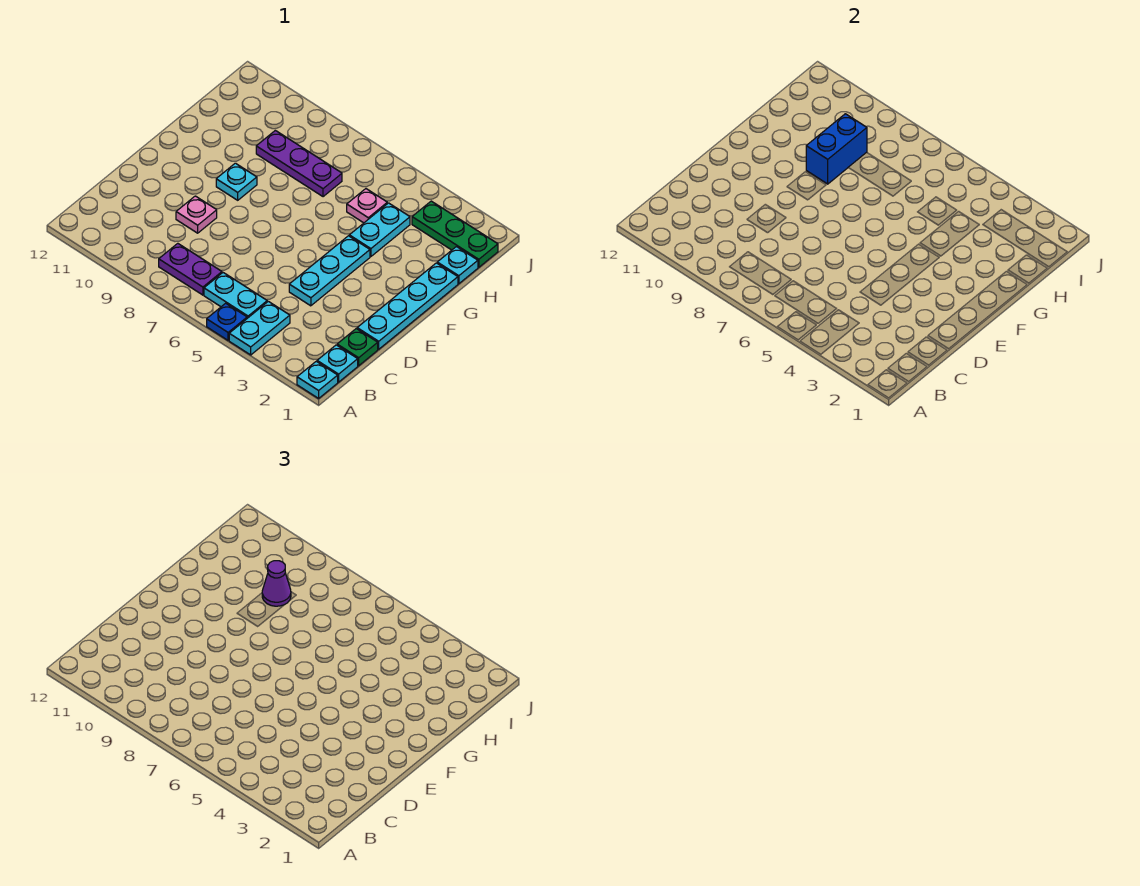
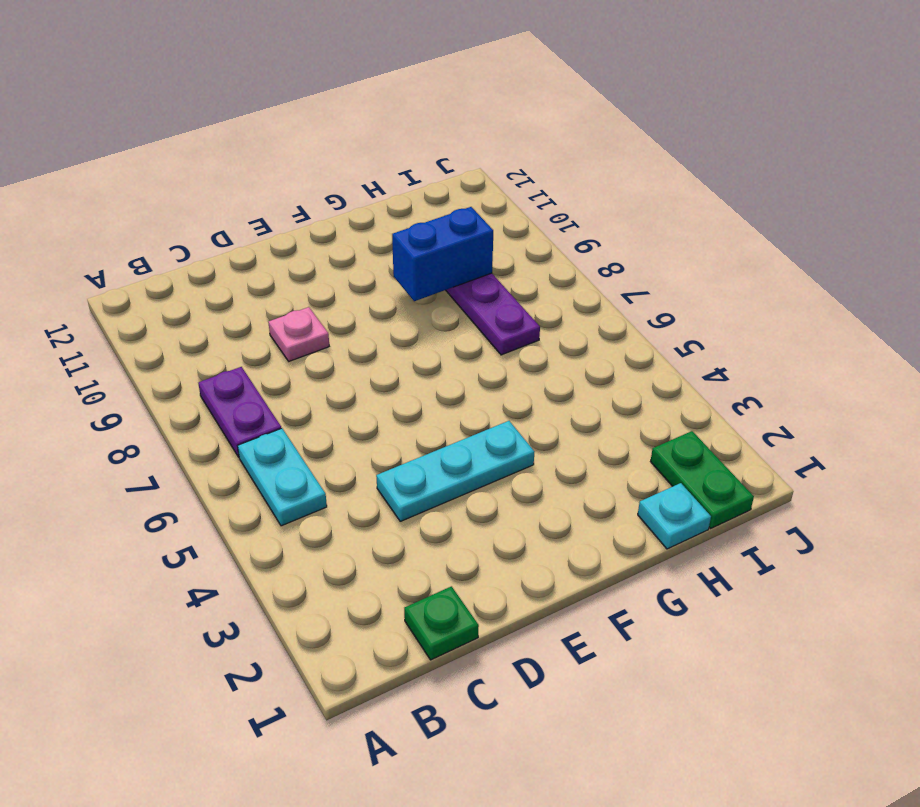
green 1x2 plate [651,431,754,528] -> green 1x3 plate [412,201,498,267]
none -> cyan 1x1 plate [297,361,338,398]
none -> cyan 1x2 plate [229,301,290,355]
none -> blue 1x1 plate [207,303,247,340]

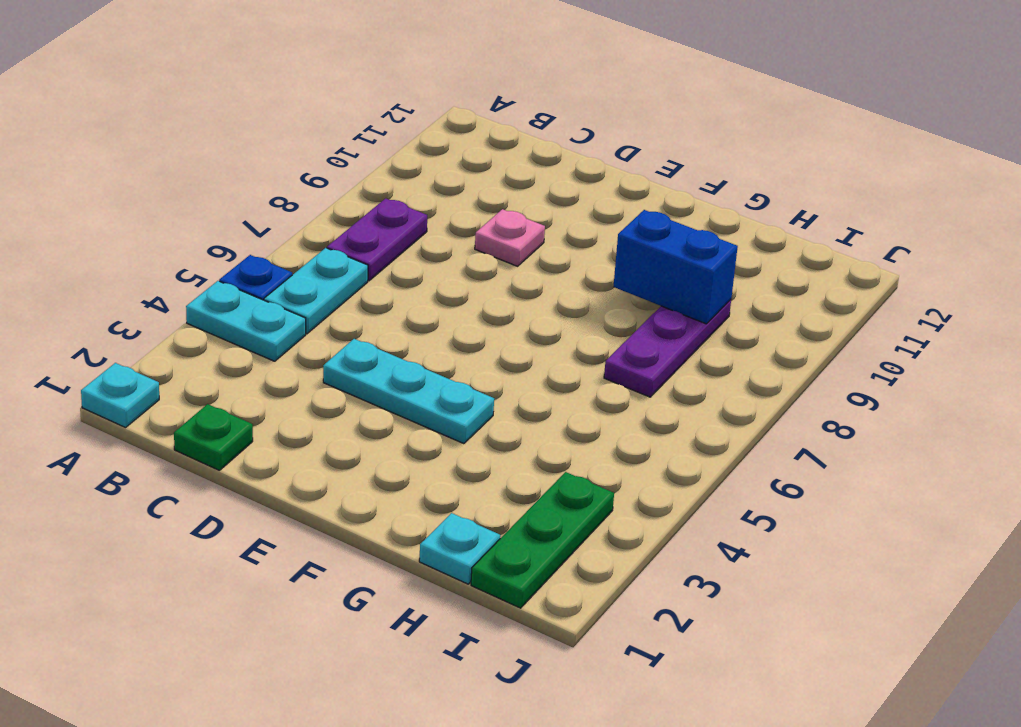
none -> cyan 1x1 plate [317,345,358,382]
none -> cyan 1x4 plate [357,263,458,349]
none -> cyan 1x1 plate [216,163,257,200]

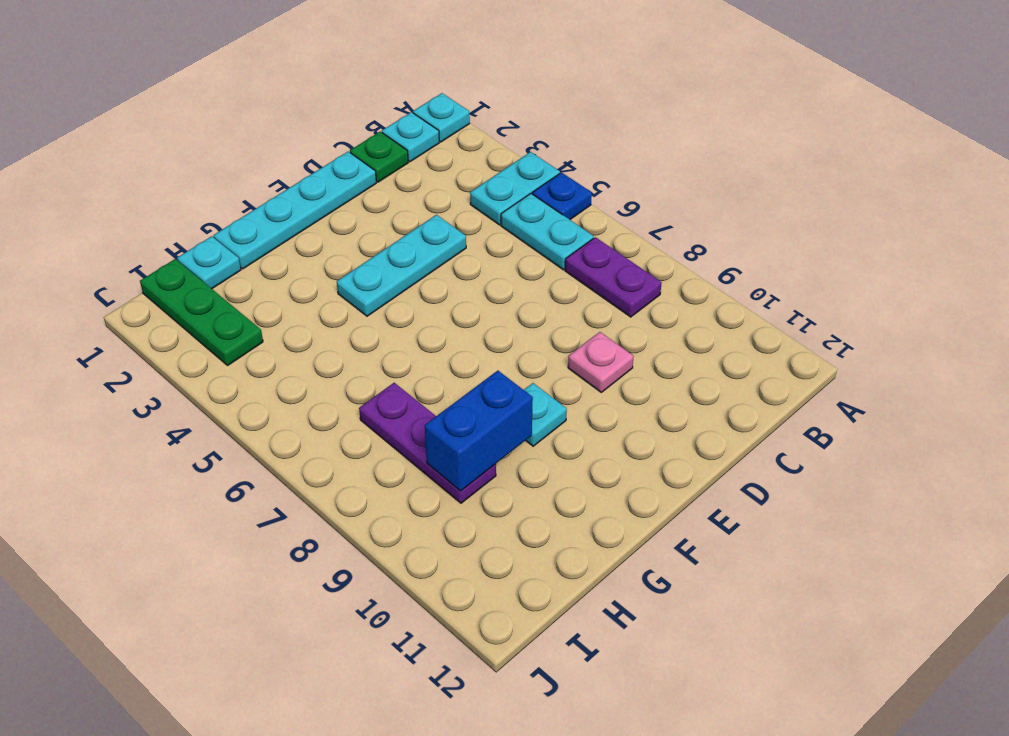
none -> cyan 1x2 plate [349,203,410,257]
none -> pink 1x1 plate [347,189,387,223]
none -> purple 1x1 cone [262,561,291,606]

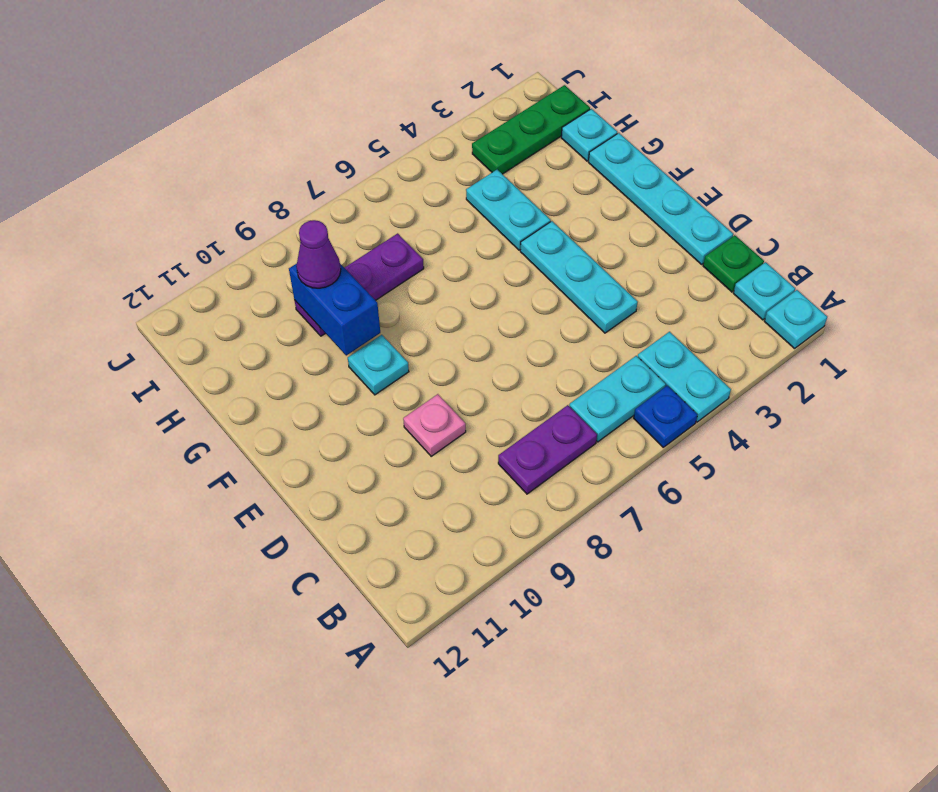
none -> pink 1x1 plate [347,189,387,223]

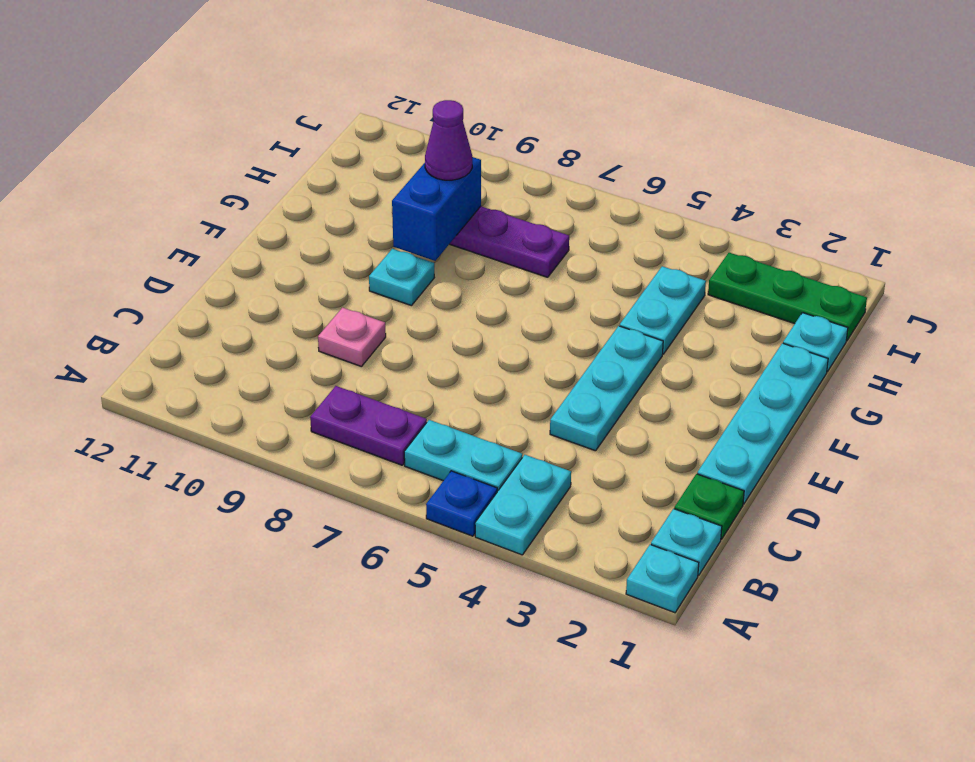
none -> pink 1x1 plate [347,189,387,223]

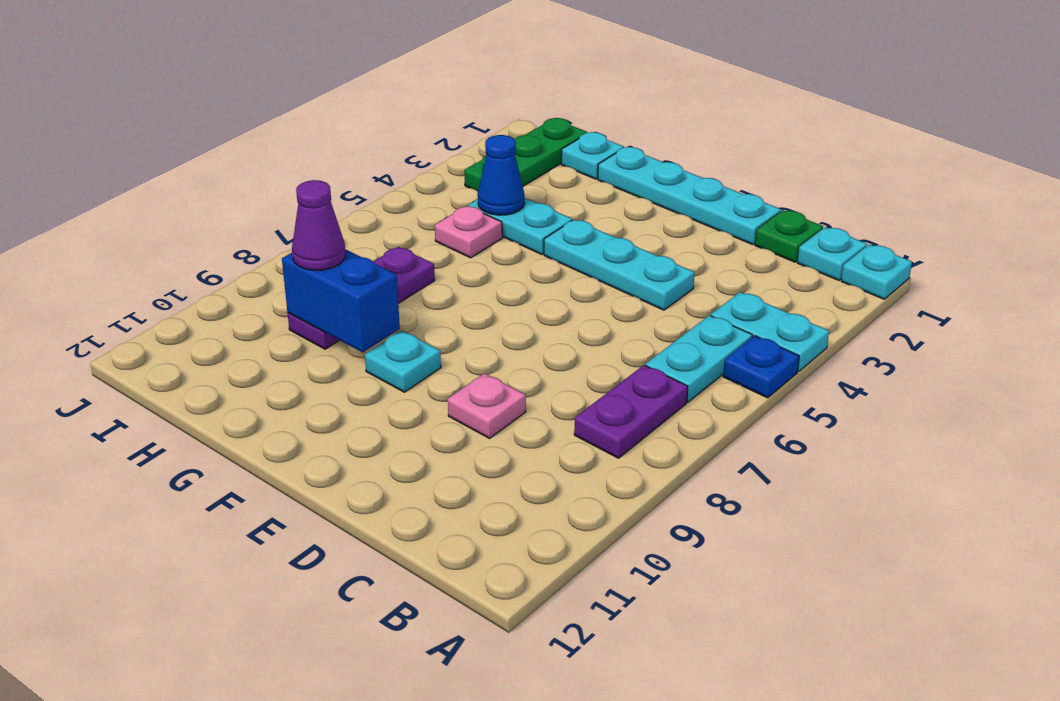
blue 1x1 cone [478,135,525,215] -> none

